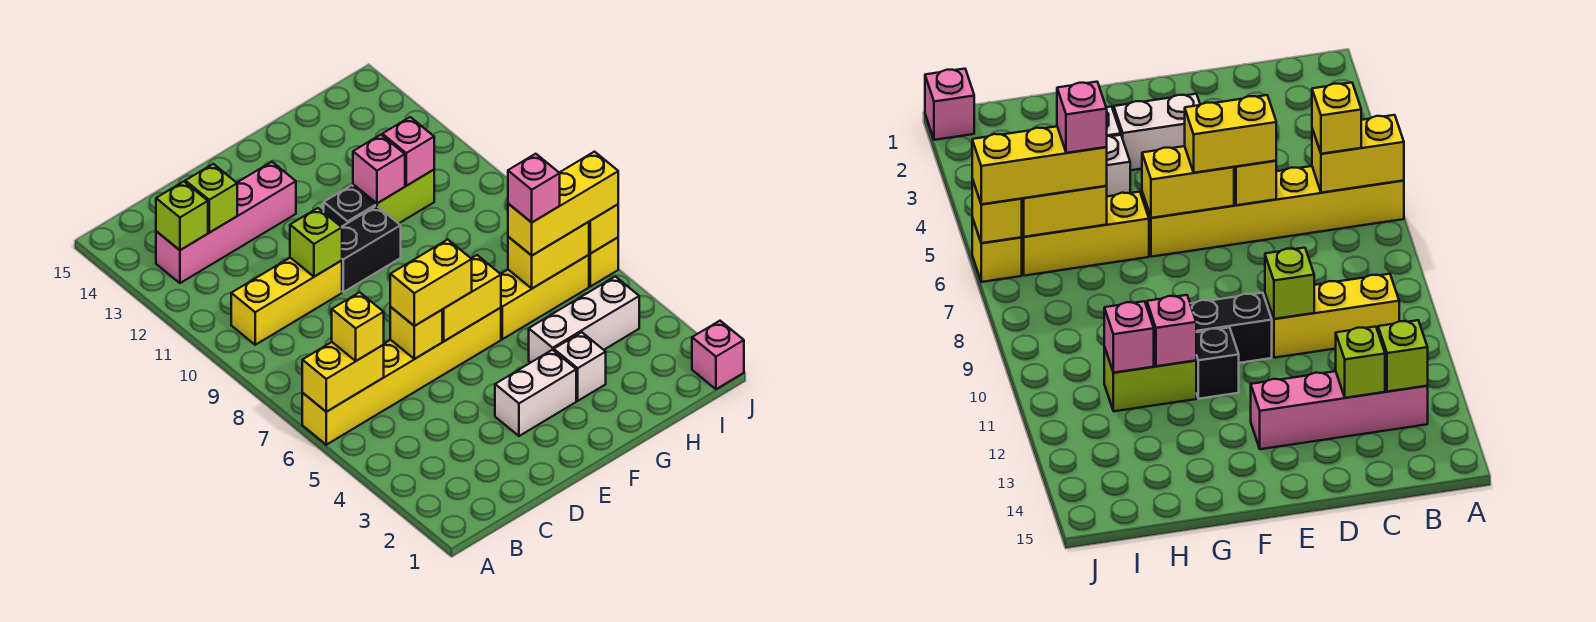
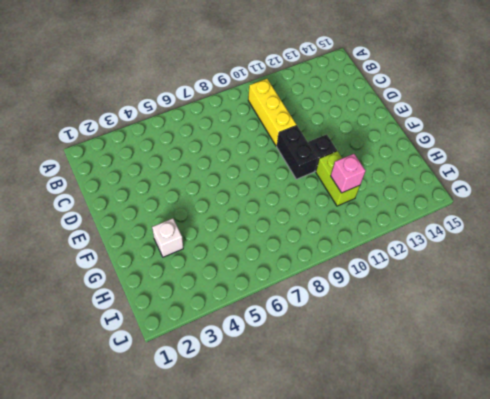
none -> yellow 1x6 brick [302,308,501,445]
none -> pink 1x4 brick [156,162,296,283]
none -> white 1x2 brick [495,350,576,436]

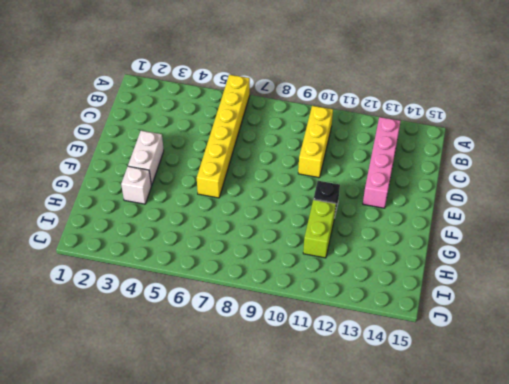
none -> black 1x2 brick [342,206,401,292]
none -> white 1x3 brick [529,276,639,363]
none -> yellow 1x3 brick [501,255,589,339]

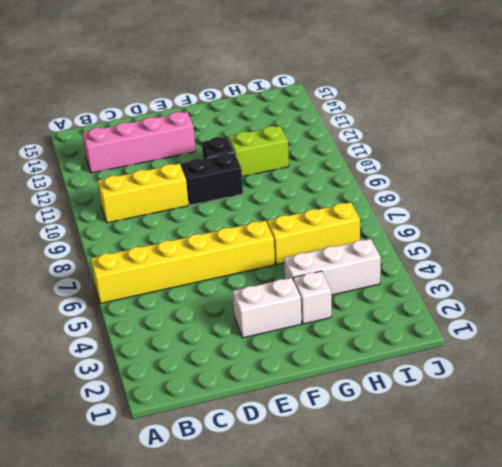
none -> pink 1x1 brick [692,321,744,389]
none -> yellow 1x1 brick [589,238,618,286]
none -> yellow 1x2 brick [302,342,384,412]

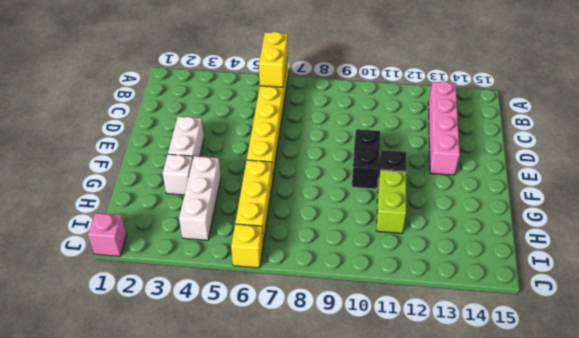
none -> yellow 1x3 brick [231,258,342,345]
none -> lime 1x1 brick [156,182,208,250]
none -> lime 1x1 brick [185,164,237,233]

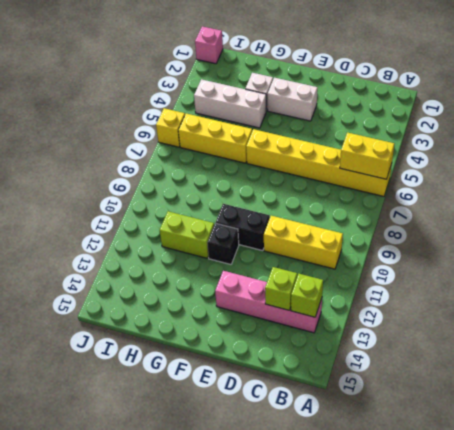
none -> yellow 1x1 brick [390,307,442,359]
none -> lime 1x1 brick [290,208,342,277]
none -> yellow 1x2 brick [442,255,501,341]

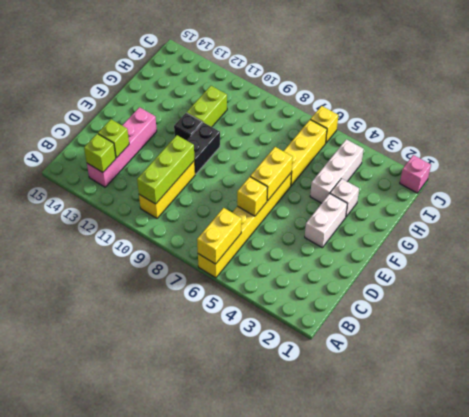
lime 1x3 brick [137,135,195,204] -> lime 1x1 brick [290,208,342,277]
none -> pink 1x1 brick [353,135,405,203]
none -> yellow 1x2 brick [508,222,589,288]
none -> pink 1x1 brick [382,117,434,186]

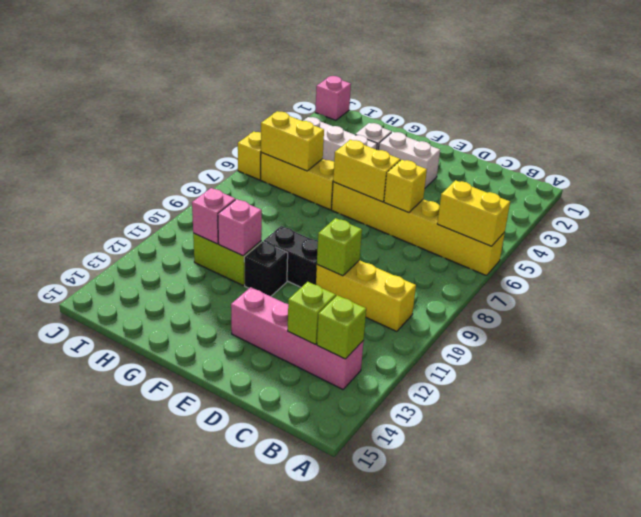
none -> yellow 1x1 brick [589,204,618,254]
none -> yellow 1x1 brick [332,292,384,361]
none -> yellow 1x2 brick [390,240,472,326]

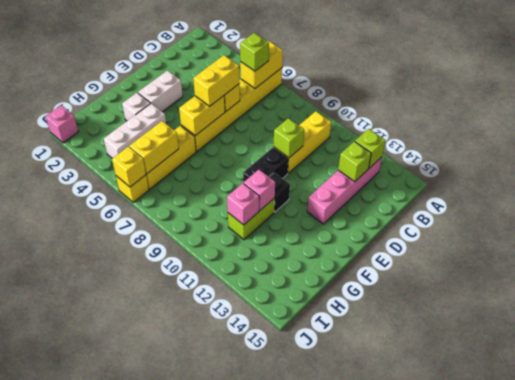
lime 1x1 brick [240,33,269,71] -> yellow 1x1 brick [332,292,384,361]
none -> yellow 1x3 brick [508,152,618,255]
none -> pink 1x1 brick [508,154,560,222]

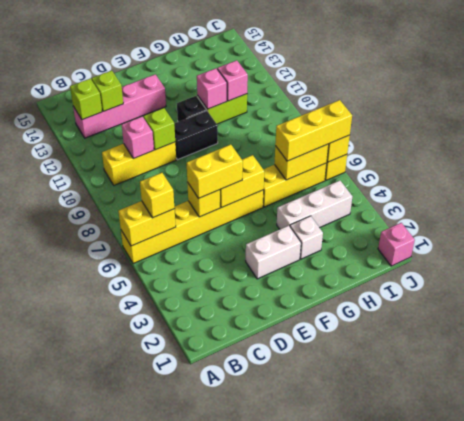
pink 1x1 brick [122,116,154,159] -> pink 1x1 brick moved to [508,154,560,222]

